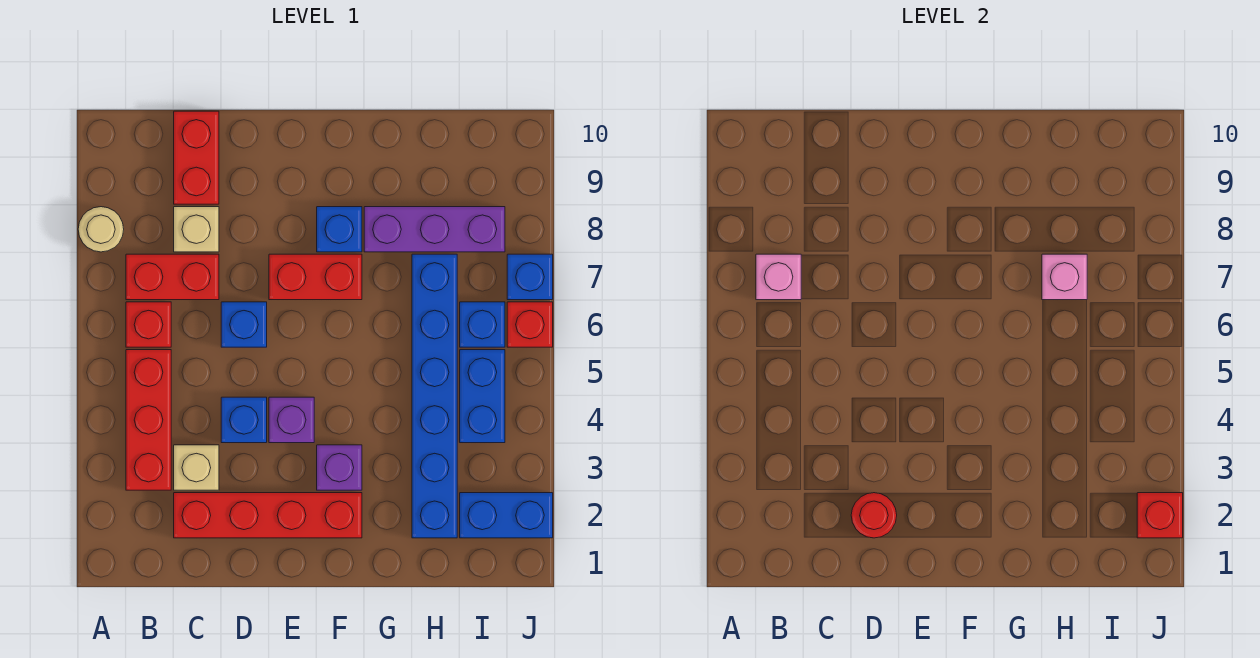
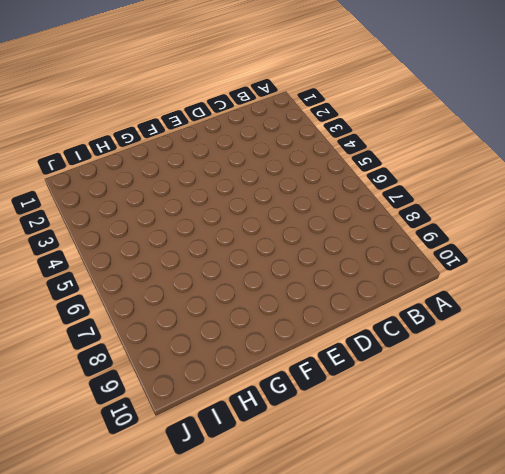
none -> tan 1x1 round brick [78,207,124,252]
none -> red 1x3 brick [126,350,171,490]
none -> red 1x1 brick [126,302,171,347]

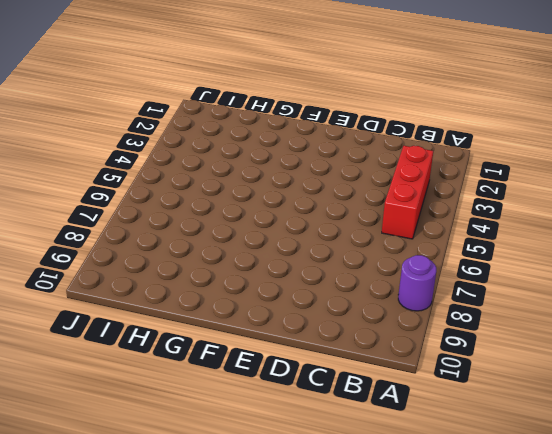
purple 1x1 round brick [398,255,436,311] -> tan 1x1 round brick [78,207,124,252]
none -> red 1x1 brick [126,302,171,347]
none -> red 1x2 brick [126,254,219,300]
none -> red 1x4 brick [174,493,362,538]

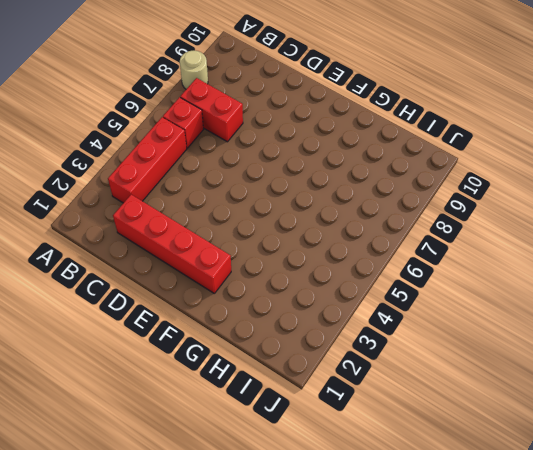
none -> tan 1x1 brick [174,445,219,490]
none -> tan 1x1 brick [174,207,219,252]
none -> red 1x2 brick [174,111,219,204]

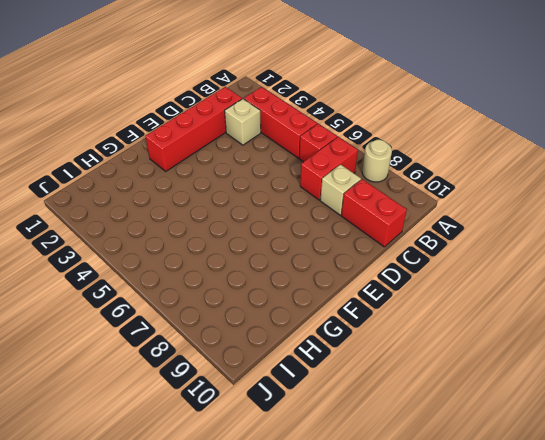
none -> blue 1x1 brick [221,397,267,443]
none -> blue 1x1 brick [221,302,267,347]
none -> purple 1x1 brick [269,397,314,443]

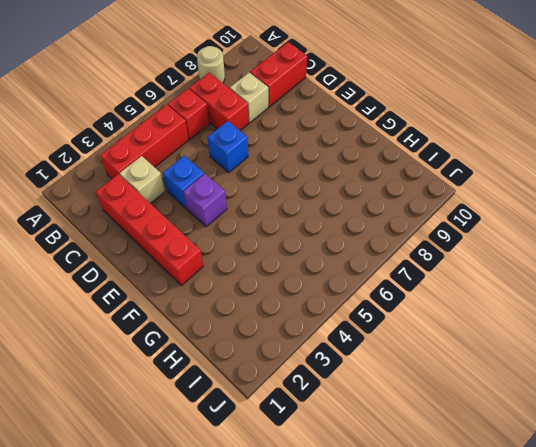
none -> red 1x2 brick [269,254,362,300]
none -> purple 1x1 brick [317,445,362,490]
none -> blue 1x1 brick [317,207,362,252]

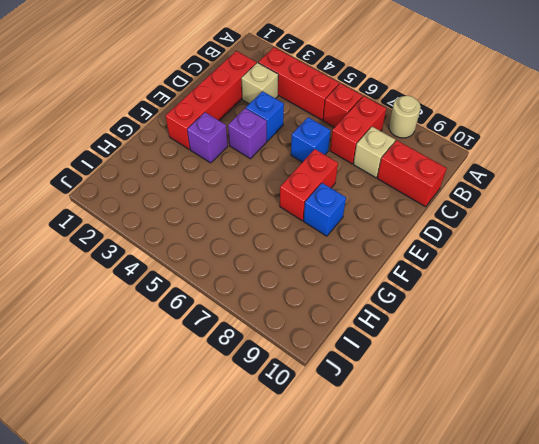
none -> purple 1x3 brick [364,207,505,252]
none -> blue 1x6 brick [412,254,457,538]
none -> blue 1x2 brick [460,493,553,538]

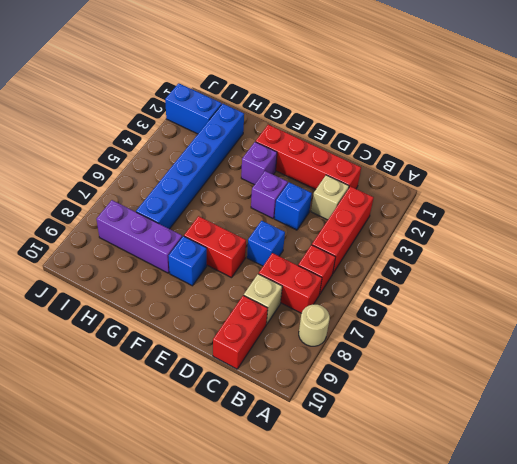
none -> blue 1x2 brick [460,350,505,443]
none -> blue 1x1 brick [460,302,505,347]
none -> red 1x1 brick [507,302,553,347]

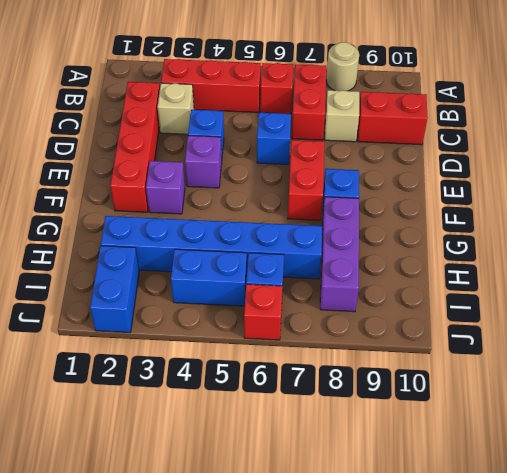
none -> blue 1x1 brick [507,254,553,300]
none -> pink 1x1 brick [756,254,801,300]
none -> red 1x1 round brick [851,493,897,538]

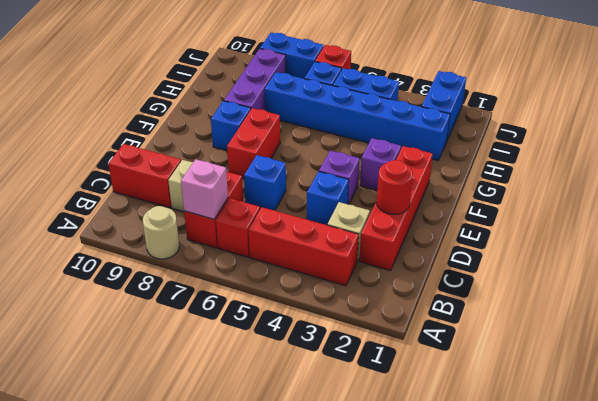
blue 1x2 brick [260,33,324,79] -> blue 1x1 brick [507,254,553,300]
none -> pink 1x1 brick [1042,254,1087,300]
none -> red 1x1 brick [1137,493,1183,538]

